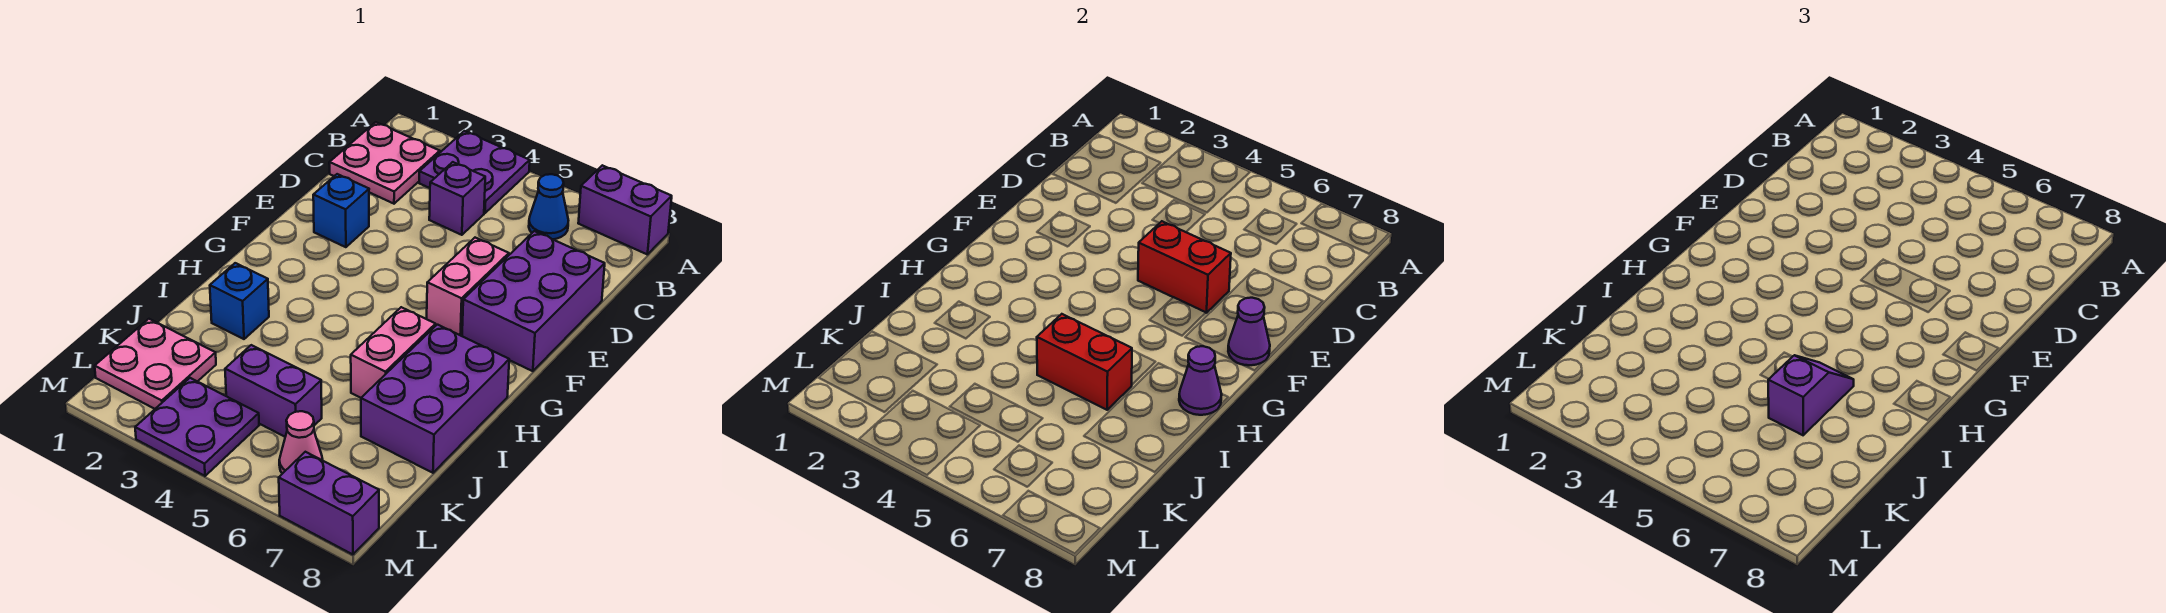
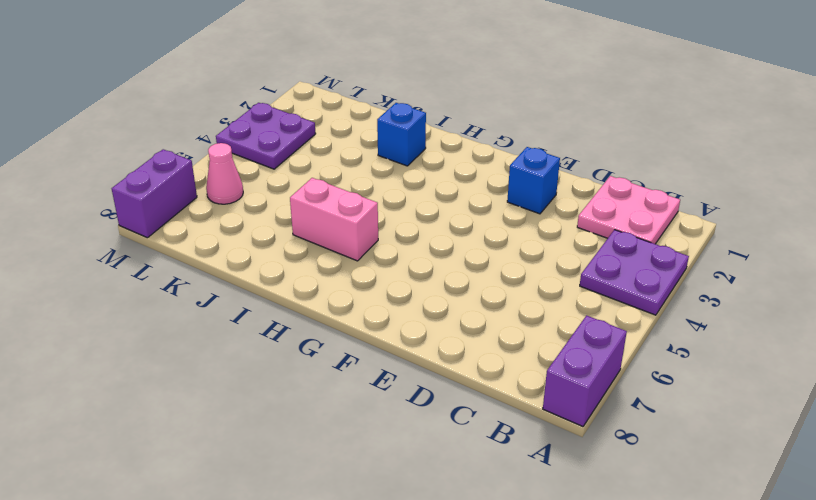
none -> blue 1x1 cone [529,174,569,239]
none -> purple 1x1 brick [429,162,485,235]
none -> purple 2x3 brick [462,231,605,371]

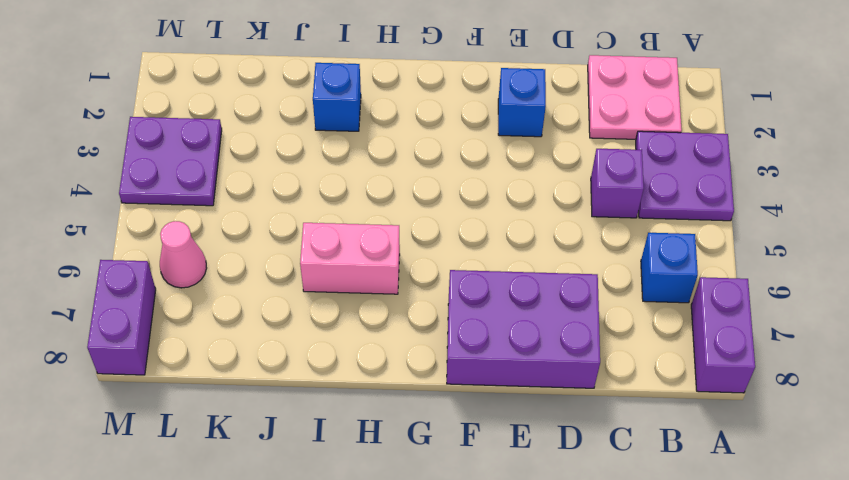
blue 1x1 brick [641,233,698,303] -> blue 1x1 cone [529,174,569,239]
none -> pink 1x2 brick [427,238,509,336]
none -> purple 2x3 brick [361,325,509,473]
none -> pink 2x2 plate [95,319,216,409]

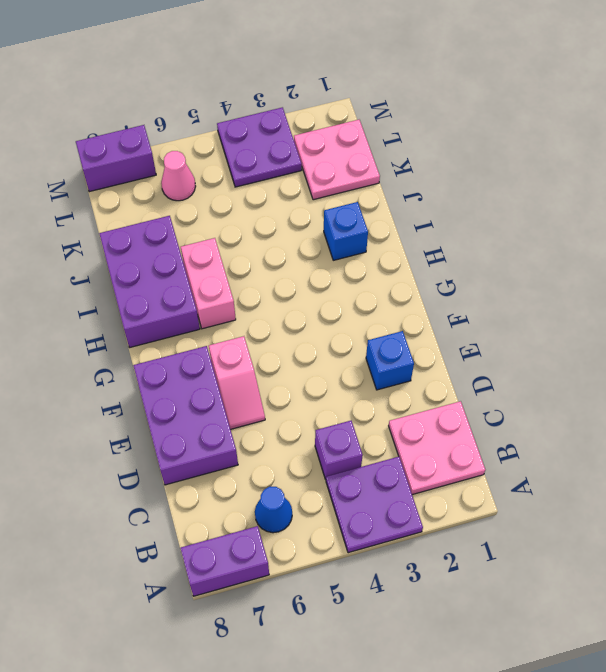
pink 1x2 slope [209,336,265,429] -> pink 1x2 brick [427,238,509,336]
none -> purple 1x2 brick [225,345,322,437]
none -> red 1x2 brick [1138,221,1231,313]
none -> purple 1x1 cone [1228,298,1270,365]

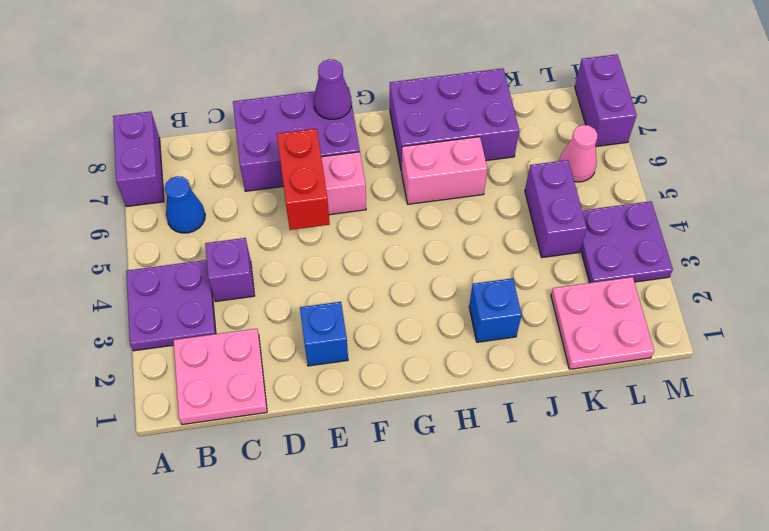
none -> purple 1x1 cone [1179,346,1222,415]
none -> red 1x2 brick [1037,314,1132,410]
none -> purple 1x2 slope [1768,355,1854,435]

